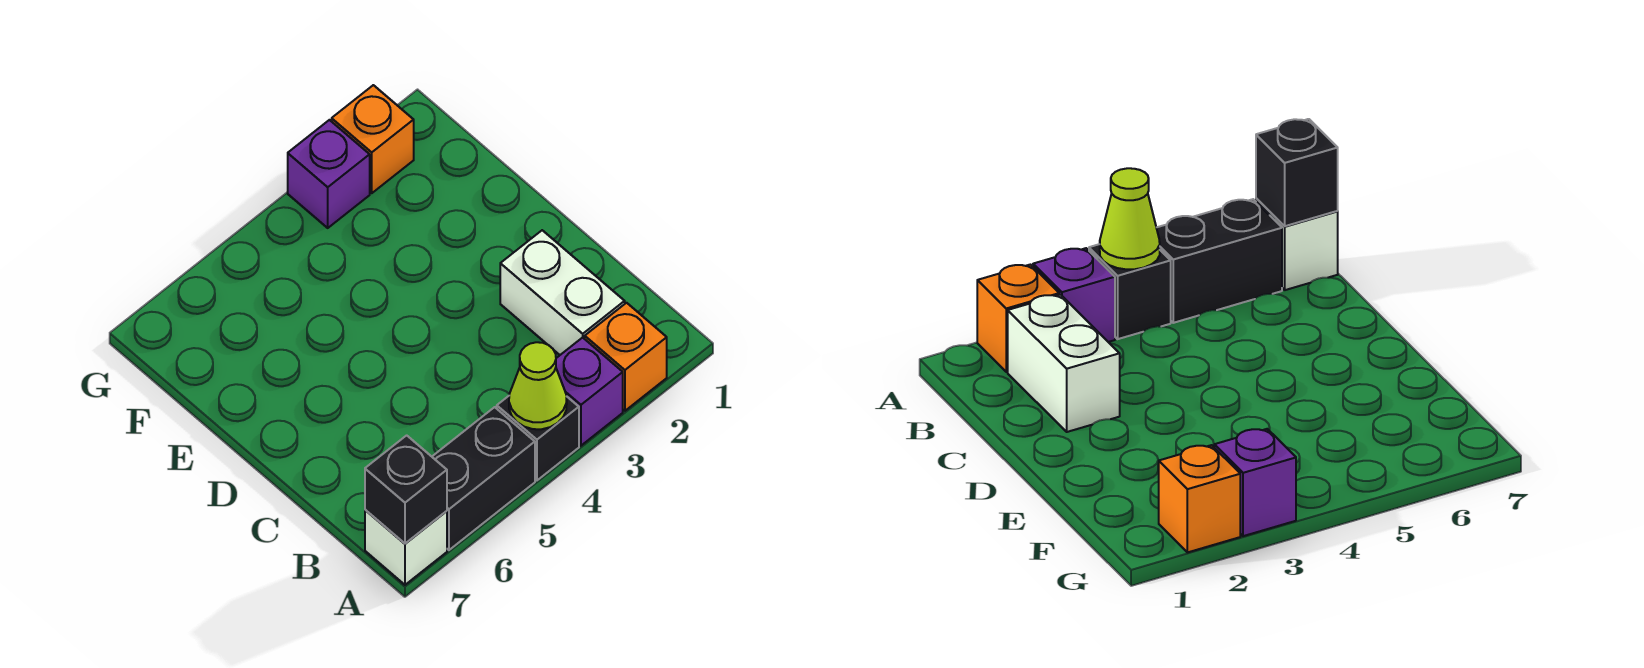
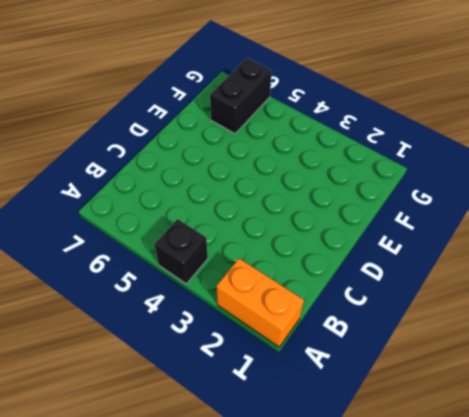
orange 1x2 brick [216,259,304,347] -> orange 1x1 brick [585,303,667,411]
black 1x2 brick [210,58,272,134] -> black 1x2 brick turned to [432,407,535,550]
none -> purple 1x1 brick [556,337,623,446]
none -> white 1x1 brick [365,510,447,585]

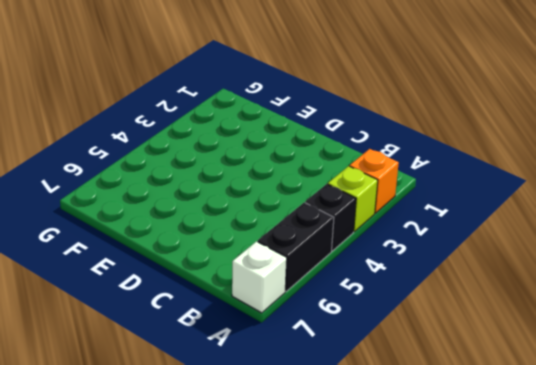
lime 1x1 brick [328,166,378,232] -> purple 1x1 brick [556,337,623,446]
none -> white 1x2 brick [500,230,625,355]
none -> orange 1x1 brick [332,85,414,193]

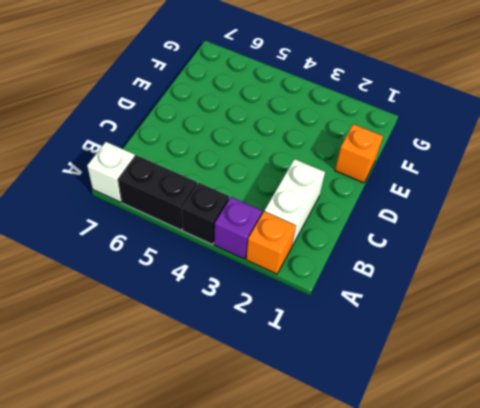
orange 1x1 brick [335,124,383,183] -> orange 1x1 brick moved to [332,85,414,193]
none -> purple 1x1 brick [288,120,370,228]
none -> lime 1x1 cone [509,342,567,429]

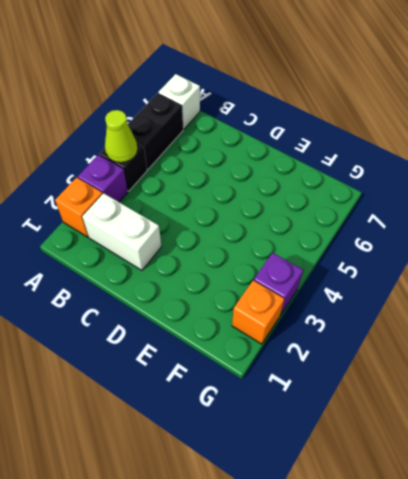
none -> black 1x1 brick [365,435,447,543]

